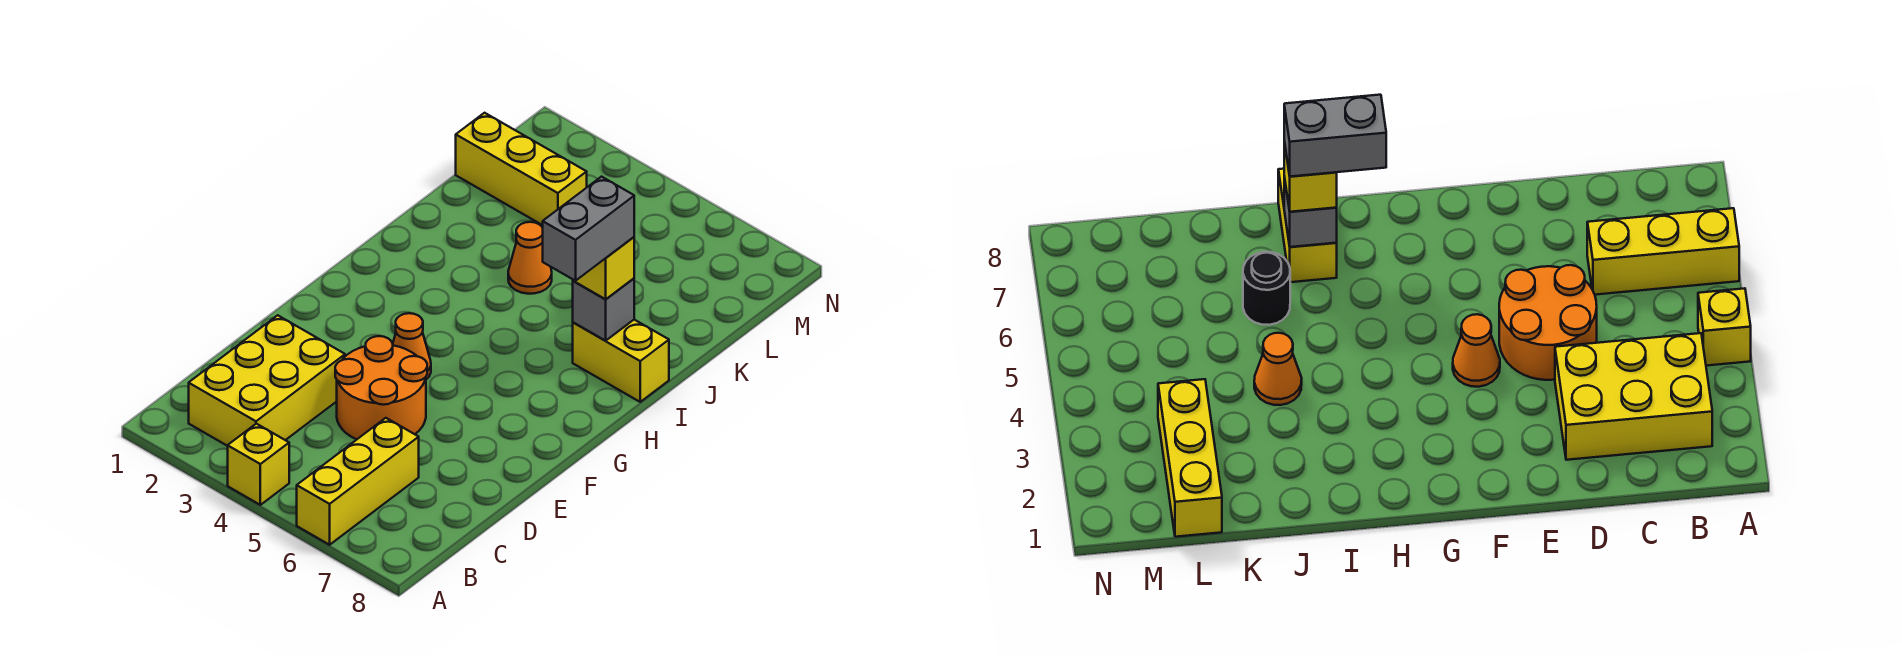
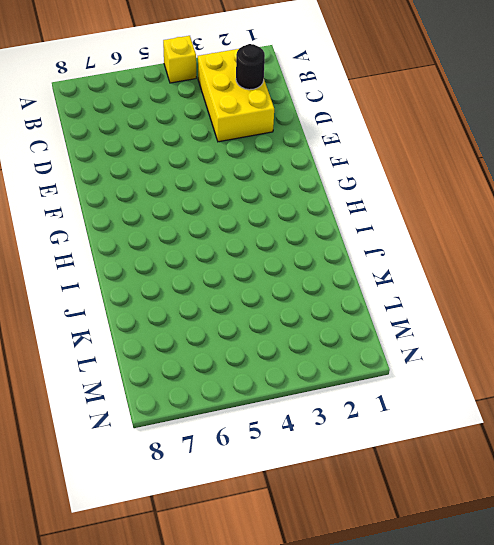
black 1x1 round brick [236,44,265,90] -> black 1x1 round brick moved to [1243,252,1290,325]
none -> yellow 1x3 brick [297,418,419,545]
none -> orange 2x2 round brick [335,336,427,439]
none -> orange 1x1 cone [393,313,431,379]

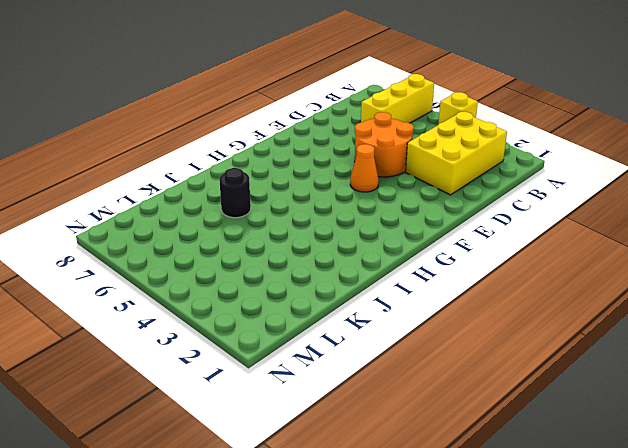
none -> yellow 1x2 brick [573,320,669,402]
none -> orange 1x1 cone [508,222,552,294]
none -> yellow 1x3 brick [456,113,587,225]

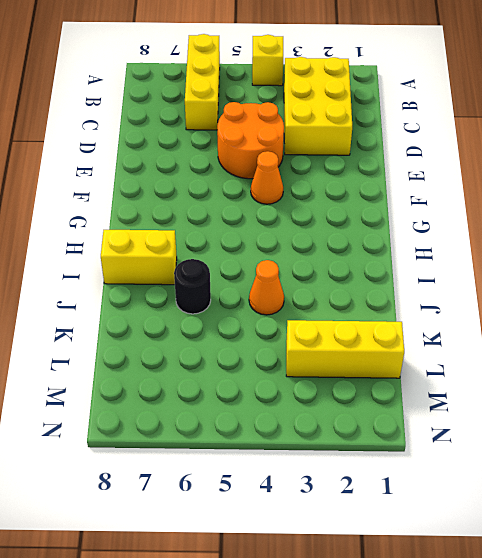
none -> grey 1x1 brick [573,278,634,341]
none -> yellow 1x1 brick [573,237,634,299]
none -> grey 1x2 brick [543,177,634,281]

